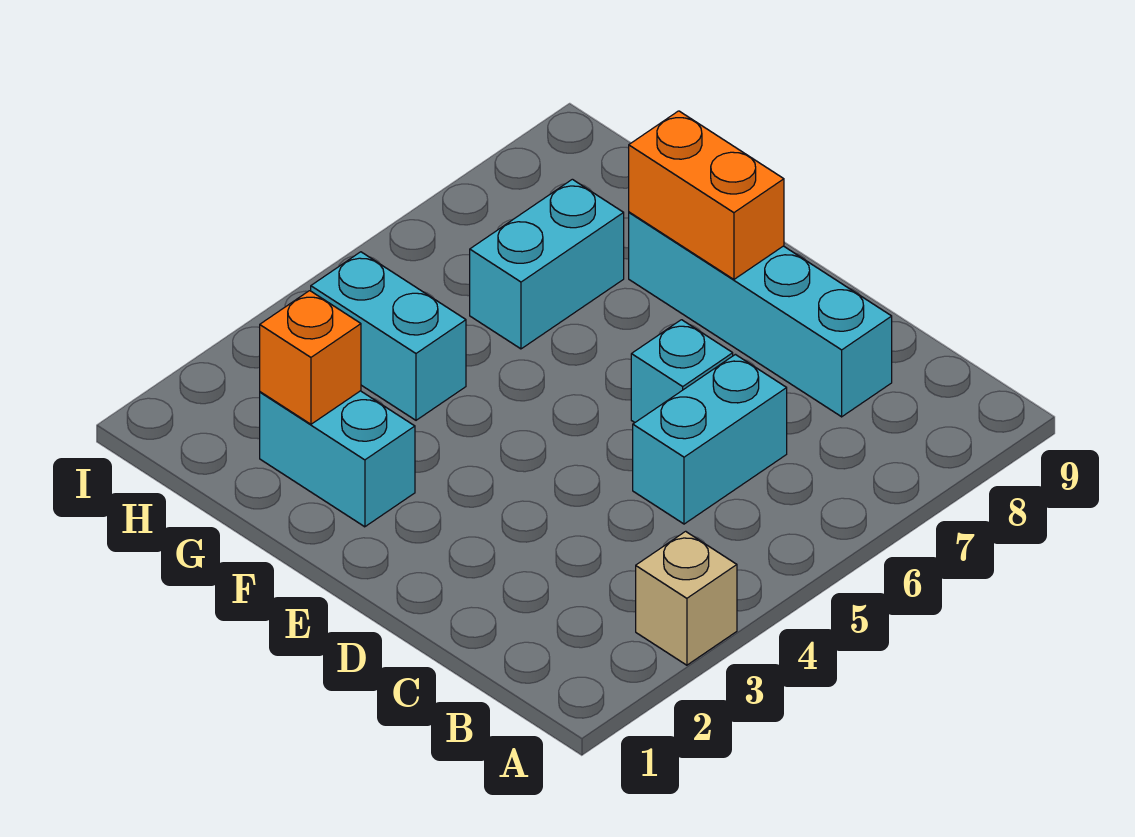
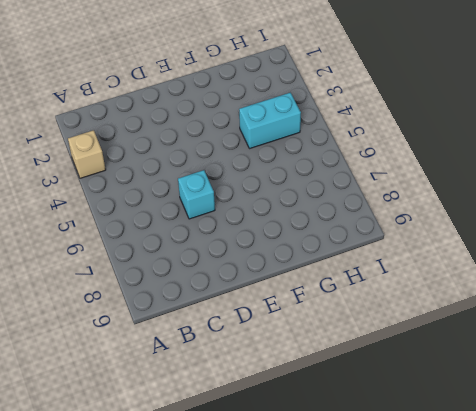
none -> cyan 1x2 brick [633,354,787,524]
none -> cyan 1x4 brick [629,212,892,417]

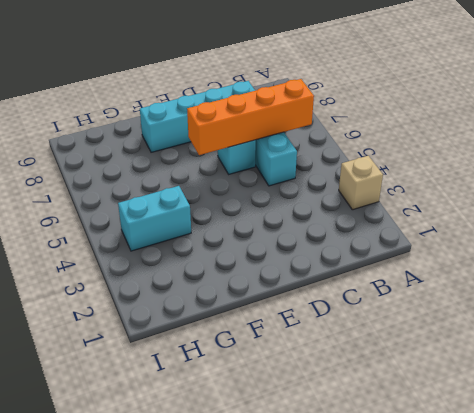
orange 1x4 brick [187,79,314,155] -> none
none -> cyan 1x2 brick [260,391,415,527]
none -> cyan 1x2 brick [470,179,624,349]

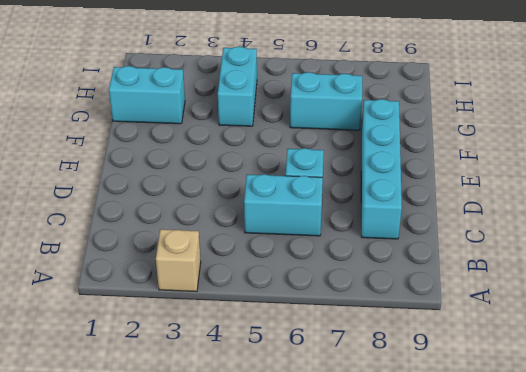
cyan 1x2 brick [109,66,185,124] -> cyan 1x2 brick turned to [260,391,415,527]
none -> orange 1x2 brick [629,111,784,279]
none -> orange 1x1 brick [260,291,361,424]

